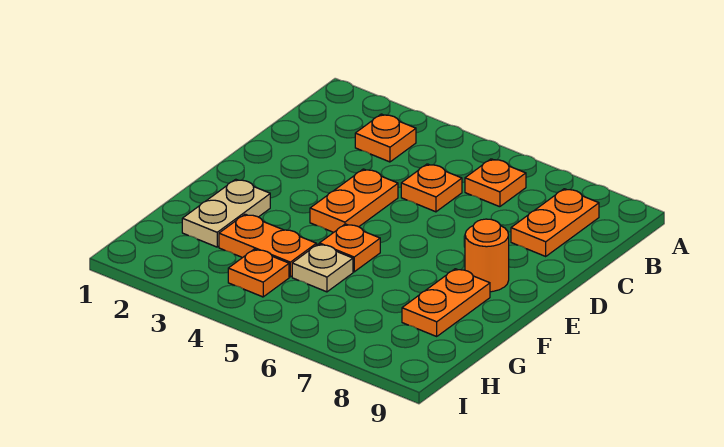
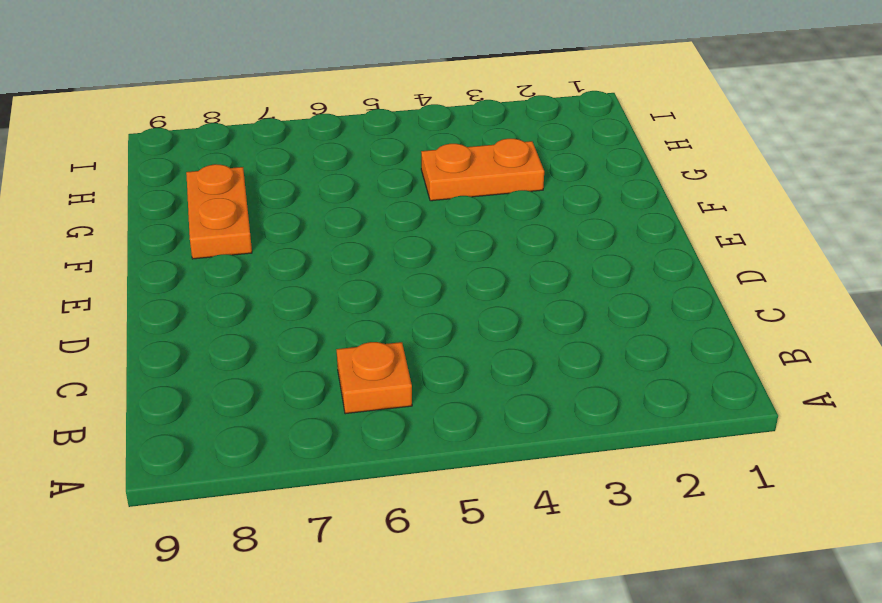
none -> orange 1x1 plate [355,114,416,162]
none -> orange 1x2 plate [511,189,599,256]
none -> orange 1x1 plate [401,164,462,212]

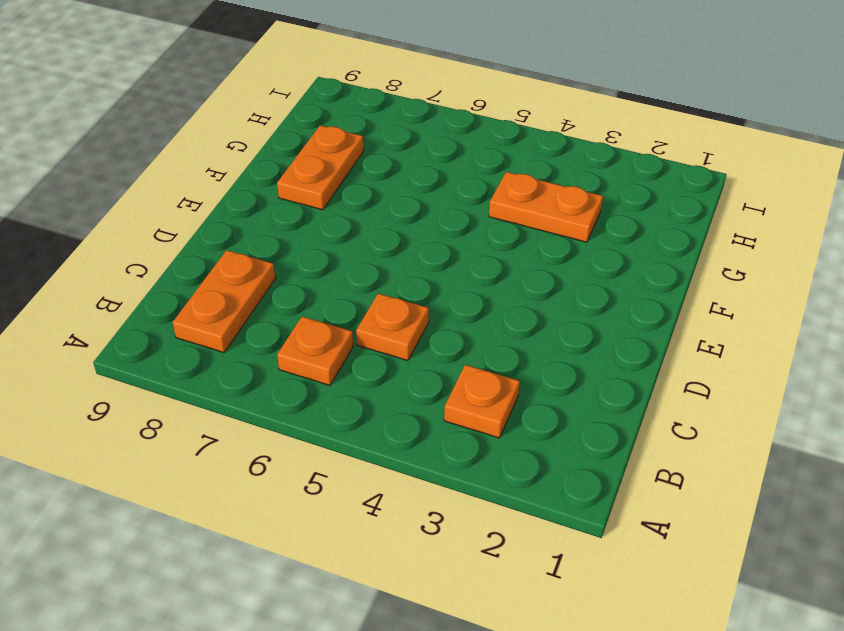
none -> orange 1x2 plate [310,169,398,232]
none -> orange 1x1 round brick [465,219,509,292]
none -> tan 1x2 plate [182,179,270,247]

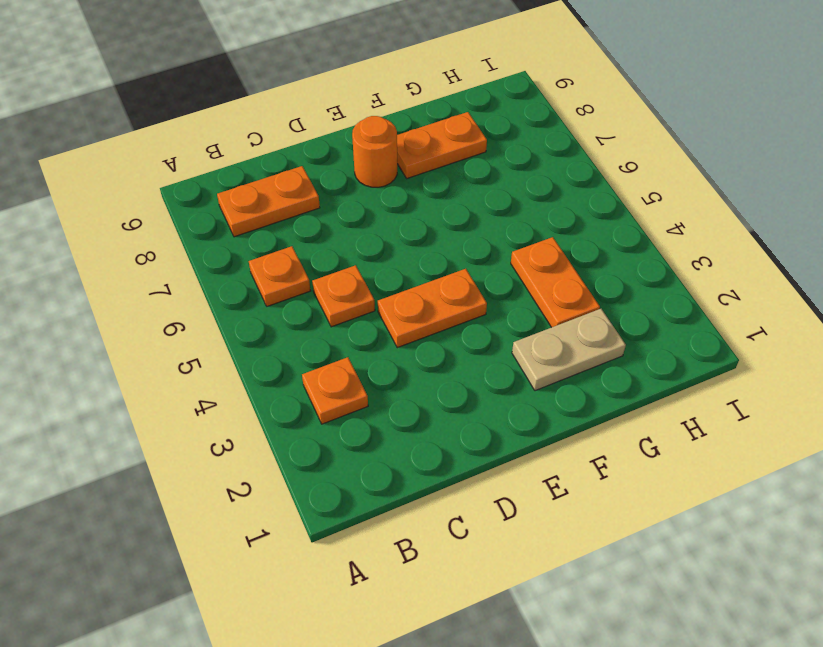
none -> orange 1x1 plate [319,224,380,272]
none -> tan 1x1 plate [292,244,353,292]
none -> orange 1x1 plate [228,249,289,297]

